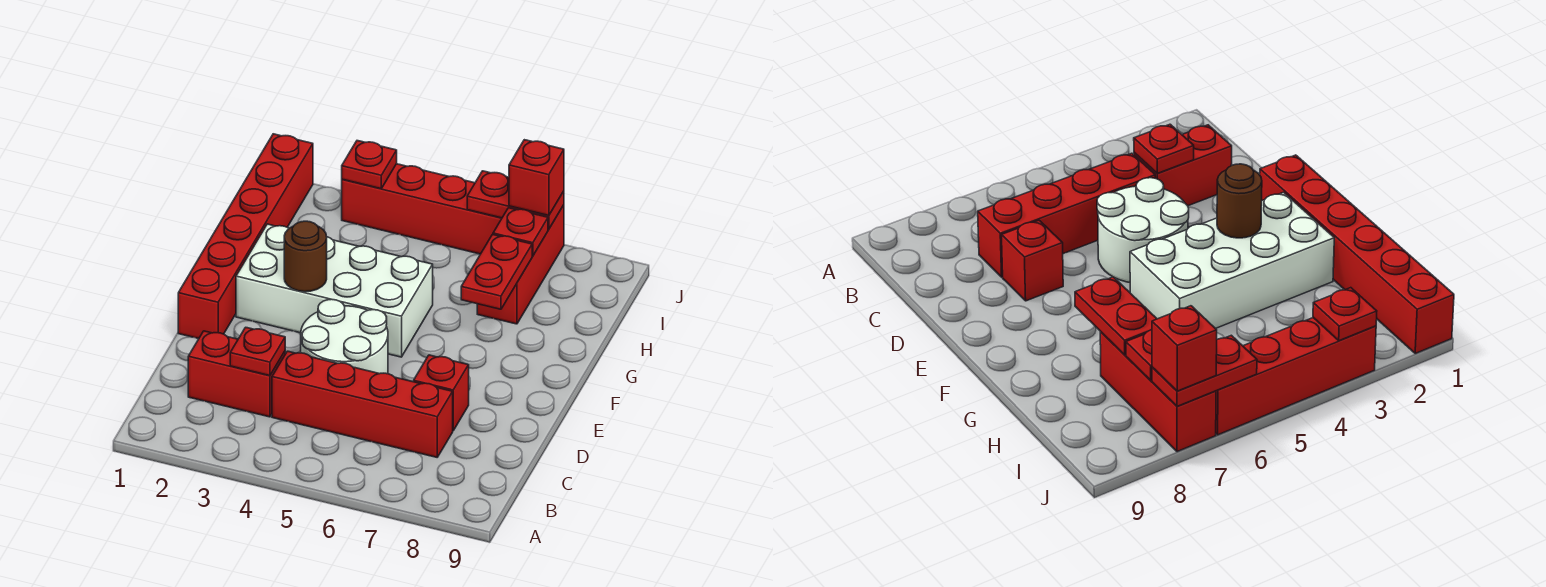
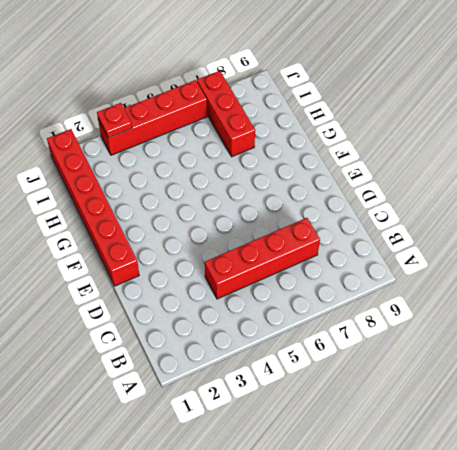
none -> red 1x2 brick [188,331,285,417]
none -> white 2x2 round brick [301,299,388,374]
none -> red 1x1 brick [414,355,469,431]

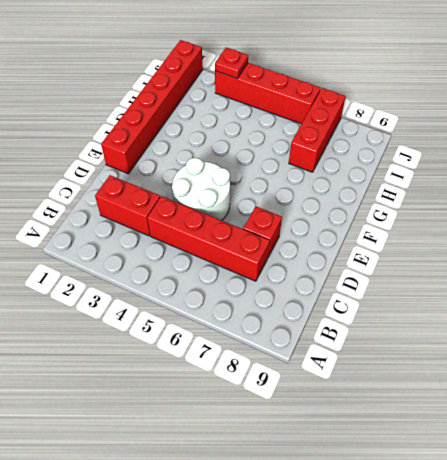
none -> white 2x4 brick [236,224,433,357]
none -> red 1x1 plate [230,327,285,376]
none -> brown 1x1 round brick [284,221,327,292]

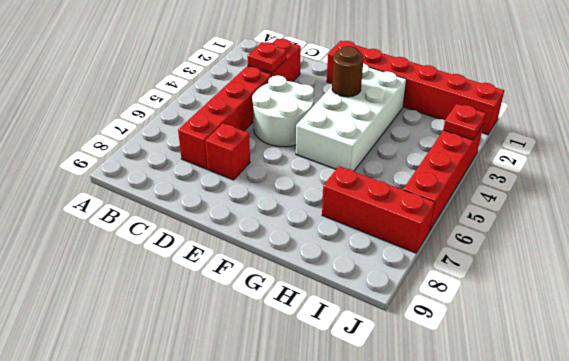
none -> red 1x2 plate [461,234,532,309]
none -> red 1x1 plate [493,208,548,256]
none -> red 1x2 plate [467,171,564,229]

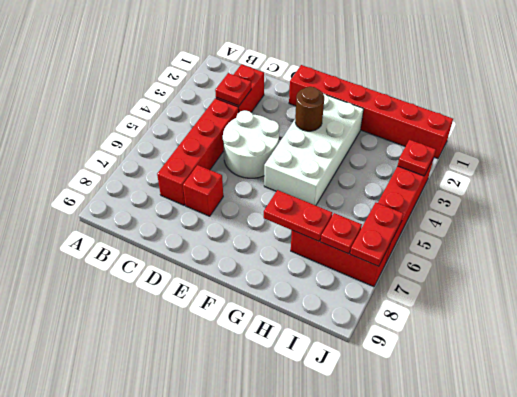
none -> red 1x1 brick [509,140,564,216]

